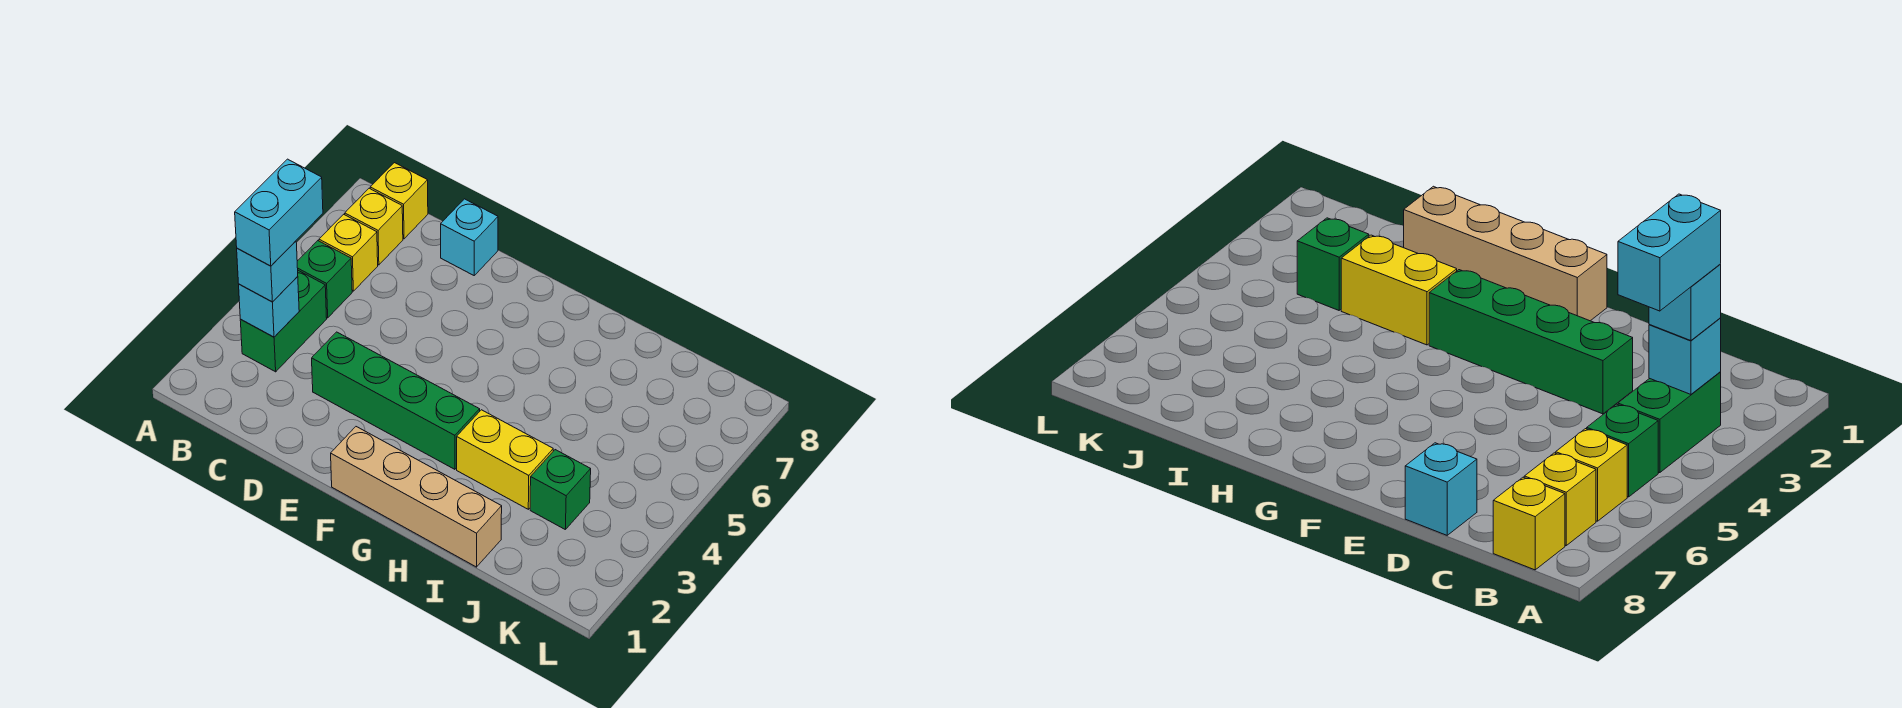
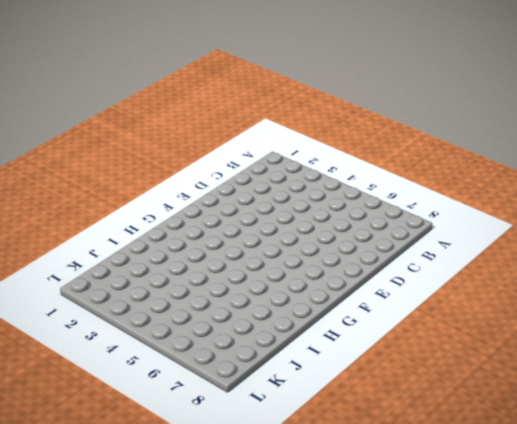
none -> green 1x2 brick [240,271,327,372]
none -> green 1x1 brick [297,241,352,318]
none -> yellow 1x1 brick [319,214,378,291]

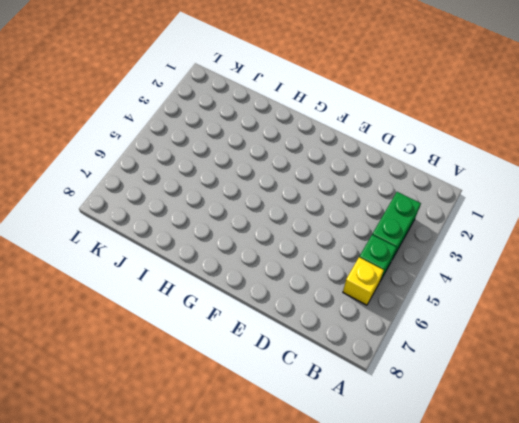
none -> yellow 1x1 brick [345,188,403,265]
none -> yellow 1x1 brick [370,163,428,239]
none -> green 1x4 brick [312,332,480,469]

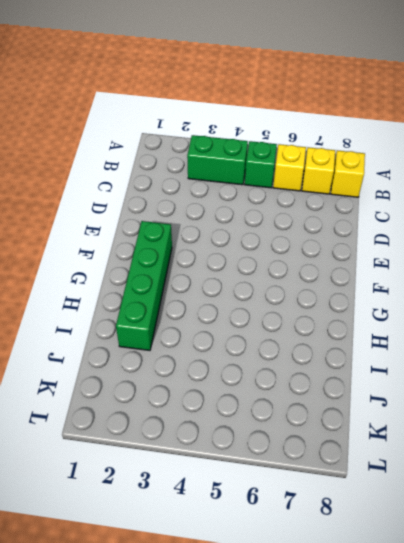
green 1x4 brick [116,221,172,350] -> green 1x4 brick moved to [312,332,480,469]
none -> cyan 1x1 brick [441,199,498,275]
none -> tan 1x4 brick [331,427,502,567]
none -> yellow 1x2 brick [457,410,553,509]

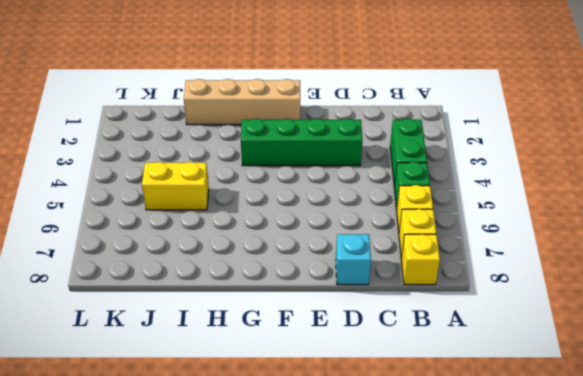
yellow 1x2 brick [142,162,209,210] -> yellow 1x2 brick moved to [457,410,553,509]
none -> green 1x1 brick [530,450,591,529]
none -> cyan 1x1 brick [239,276,299,337]
none -> cyan 1x1 brick [237,241,298,302]

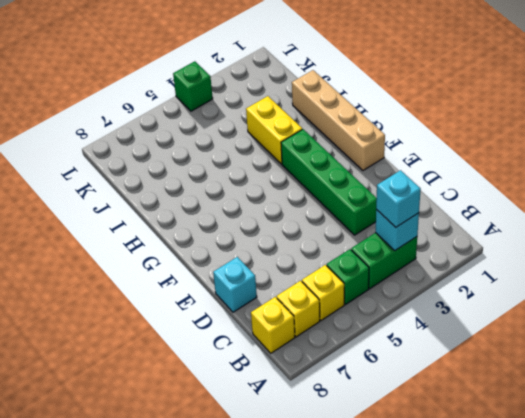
green 1x1 brick [173,61,213,111] -> green 1x1 brick moved to [530,450,591,529]
none -> cyan 1x2 brick [235,159,323,266]

